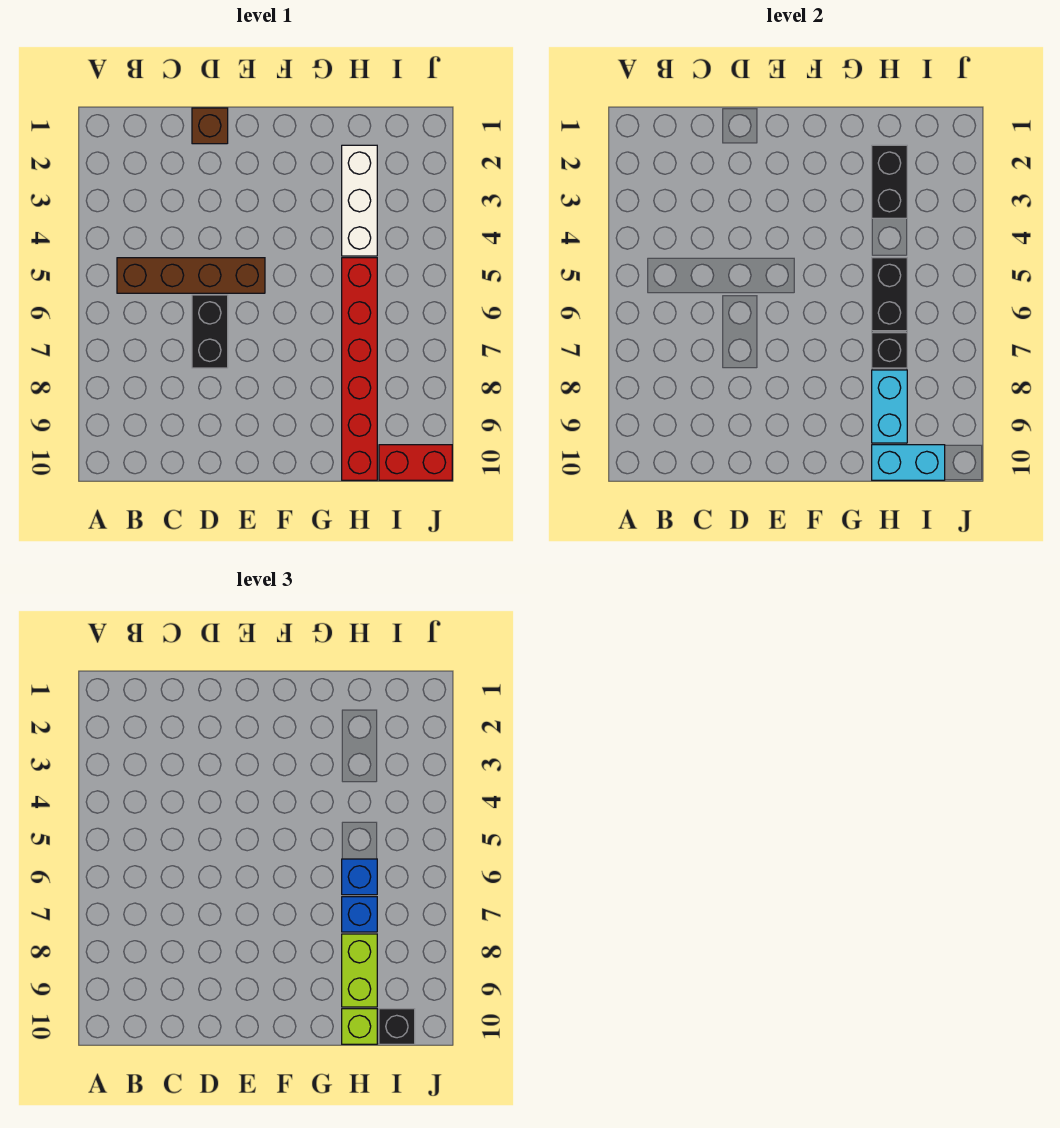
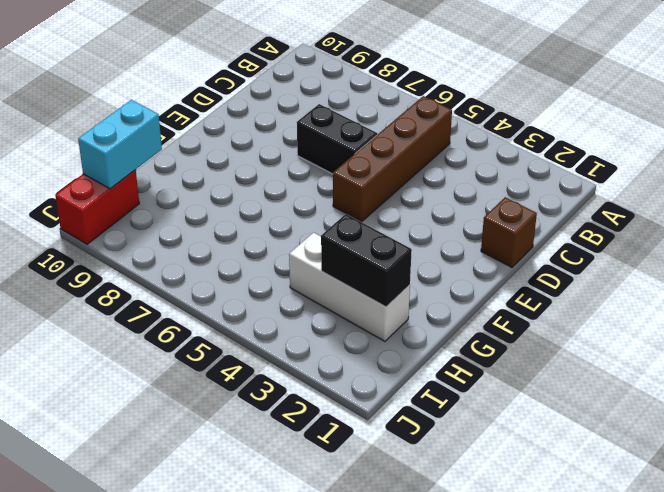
none -> red 1x6 brick [342,258,377,480]
none -> black 1x2 brick [872,258,907,331]
none -> black 1x1 brick [872,333,907,368]

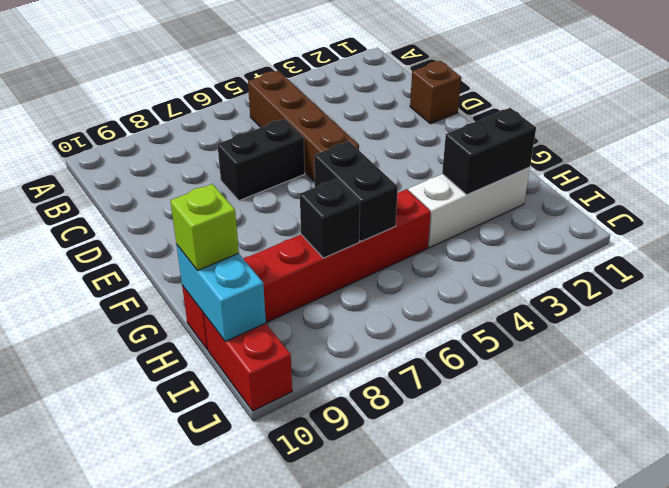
black 1x2 brick [314,141,398,241] -> black 1x2 brick turned to [872,258,907,331]
none -> cyan 1x2 brick [872,370,907,443]
none -> blue 1x1 brick [342,859,377,895]
none -> blue 1x1 brick [342,897,377,932]

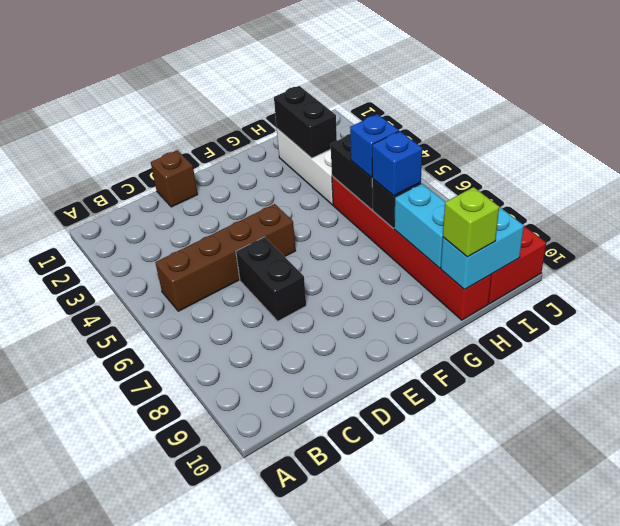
none -> lime 1x2 brick [342,934,377,1007]
none -> black 1x1 brick [379,1009,415,1044]

